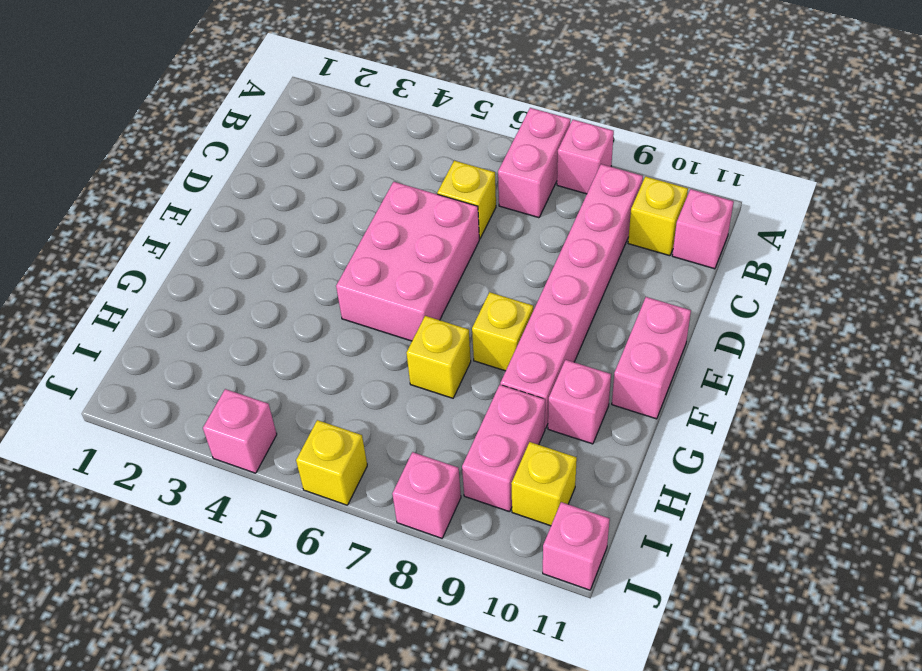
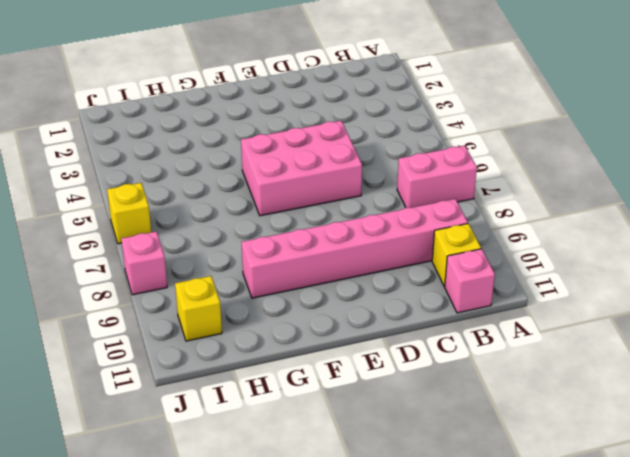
none -> pink 1x1 brick [557,120,614,194]
none -> yellow 1x1 brick [437,161,496,239]
none -> pink 1x2 brick [612,297,691,419]

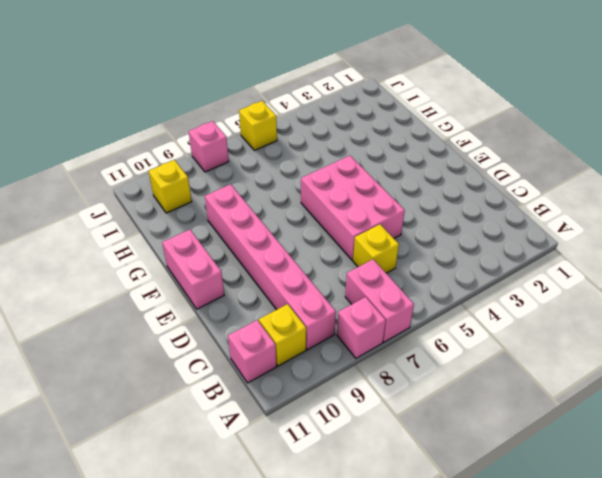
none -> yellow 1x1 brick [472,292,533,371]
none -> yellow 1x1 brick [407,316,471,398]
none -> pink 1x1 brick [548,360,611,444]

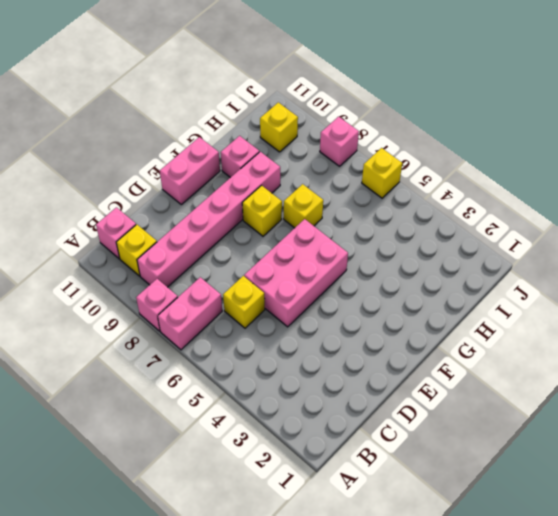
none -> pink 1x2 brick [462,385,545,512]
none -> pink 1x1 brick [203,389,277,473]
none -> pink 1x1 brick [543,502,610,590]

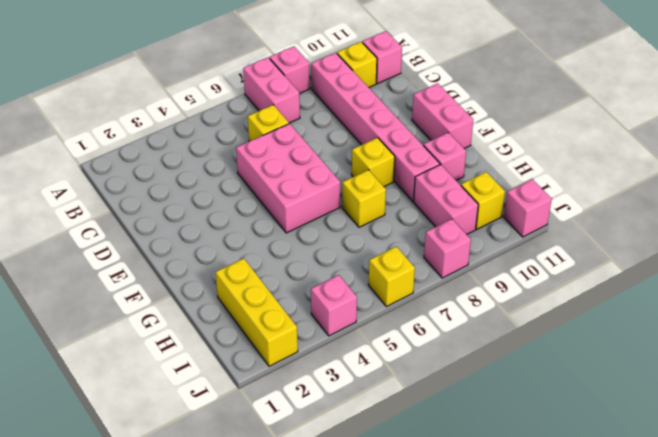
yellow 1x3 brick [215,258,298,366] -> none

